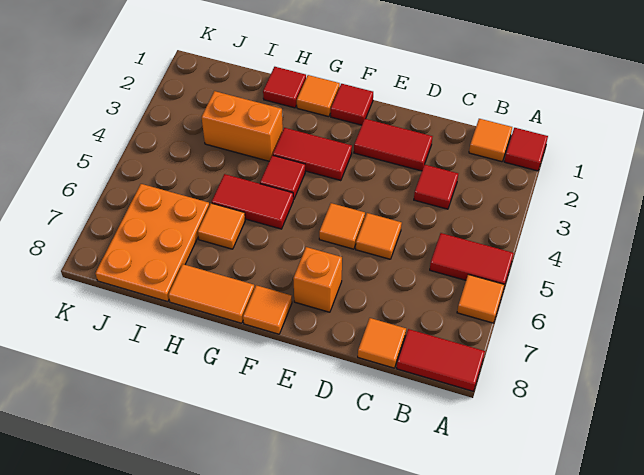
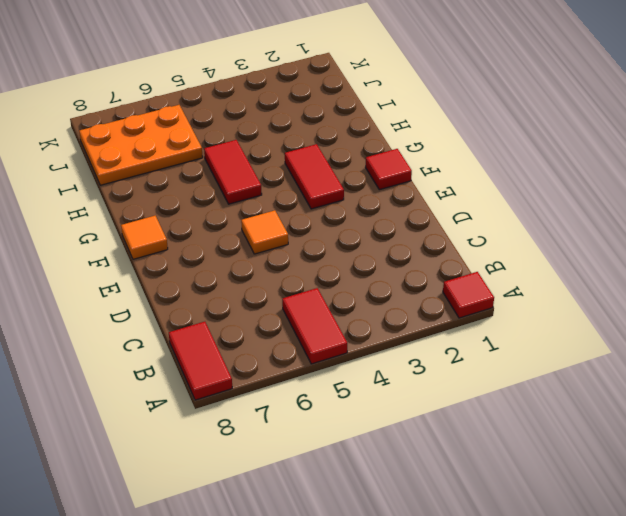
none -> orange 1x1 tile [457,274,505,323]
none -> orange 1x1 tile [469,119,512,162]
none -> red 1x1 tile [414,165,458,209]

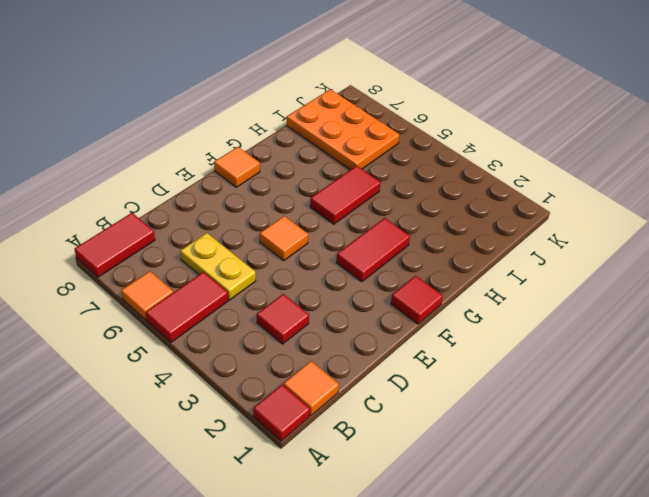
yellow 1x2 plate [180,233,256,300] -> none
none -> orange 1x1 tile [358,318,406,368]
none -> red 1x2 tile [354,119,433,171]
none -> orange 1x1 tile [356,213,402,259]

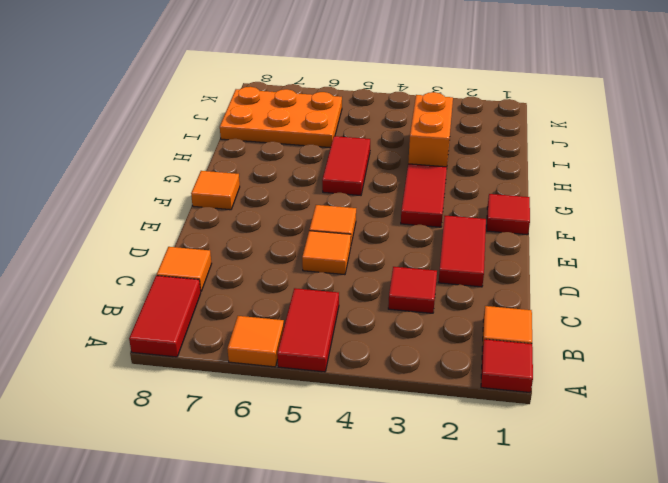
none -> orange 1x1 brick [293,247,342,312]
none -> orange 1x1 tile [297,75,340,117]
none -> red 1x1 tile [260,155,305,200]

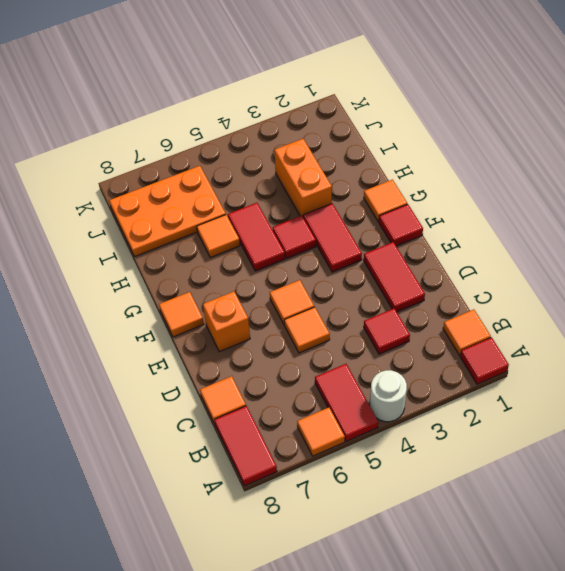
white 1x1 round brick [370,370,407,422] -> none
none -> orange 1x2 tile [168,264,255,323]
none -> red 1x1 tile [263,67,306,108]

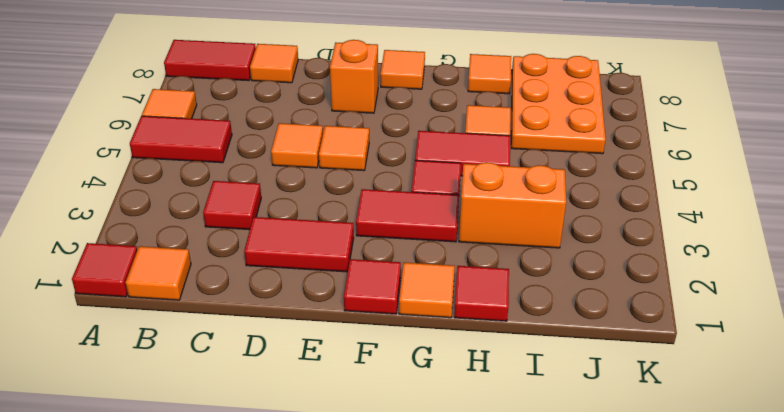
orange 1x1 tile [468,54,511,94] -> orange 1x2 tile [168,264,255,323]

